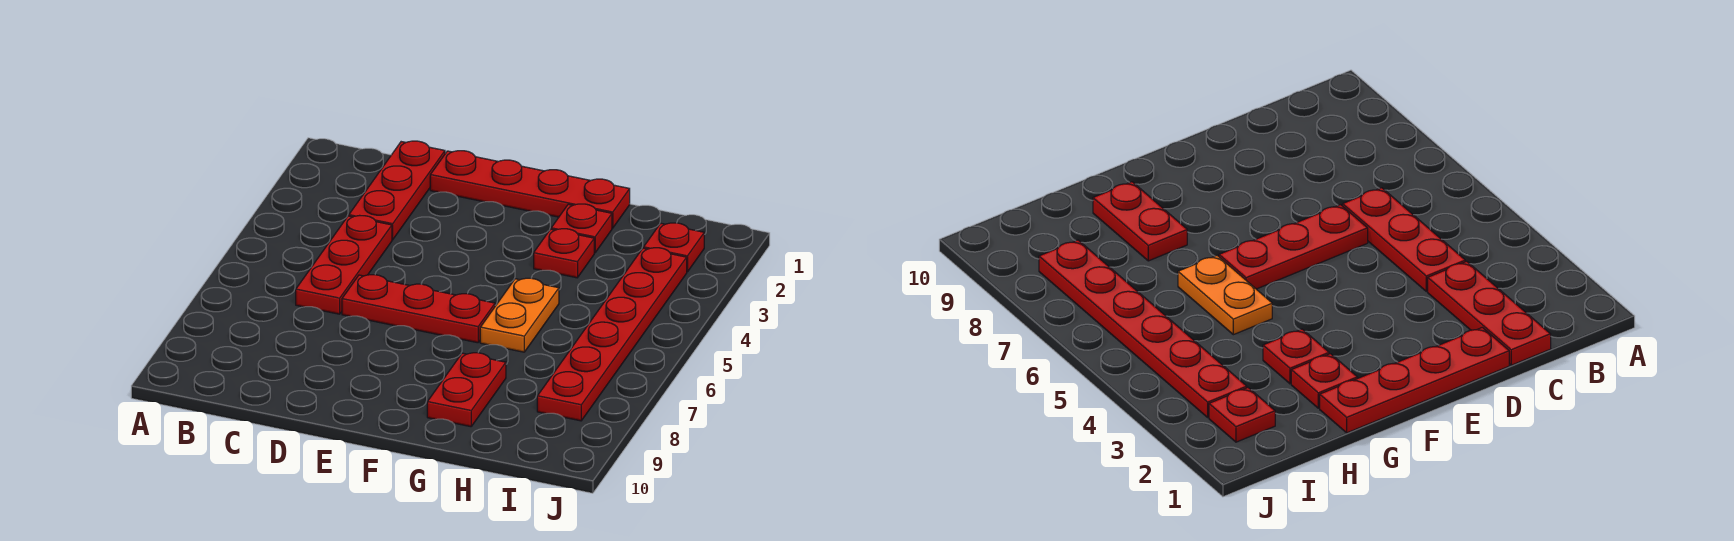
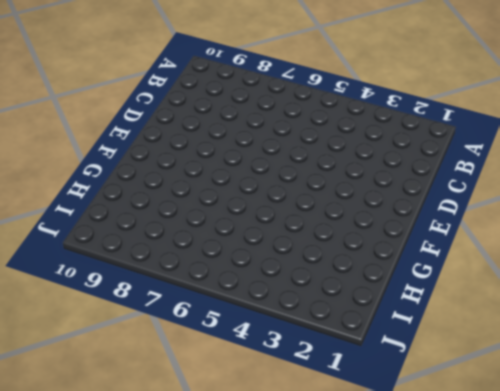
none -> red 1x3 plate [349,141,445,240]
none -> red 1x3 plate [296,215,392,314]

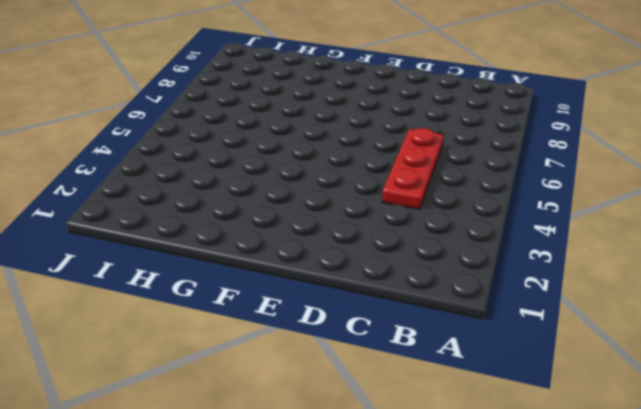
none -> red 1x3 plate [349,141,445,240]
none -> red 1x4 plate [430,151,630,228]

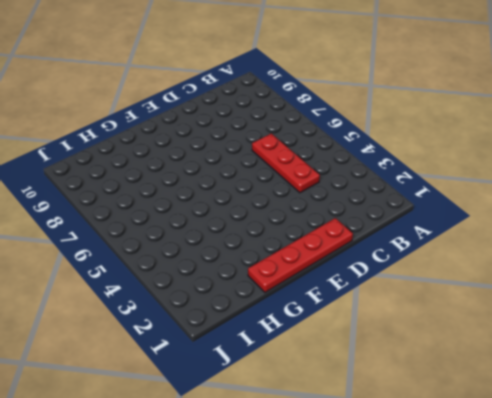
none -> red 1x3 plate [349,141,445,240]
none -> red 1x3 plate [342,275,495,343]

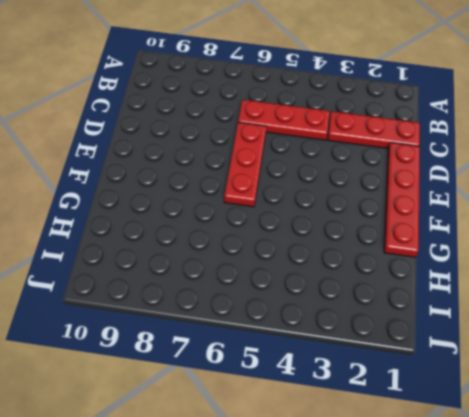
none -> red 1x1 plate [551,204,612,253]
none -> red 1x1 plate [534,229,594,278]

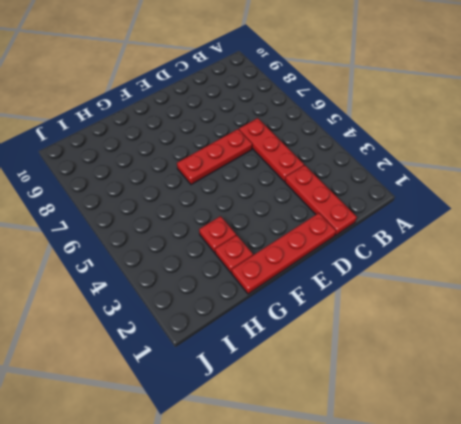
none -> orange 1x2 plate [480,278,559,352]
none -> red 1x2 plate [427,353,506,427]

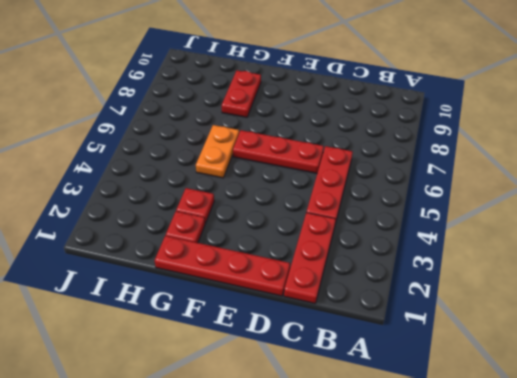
none -> red 1x1 plate [644,223,704,272]
none -> red 1x6 plate [537,248,687,421]

